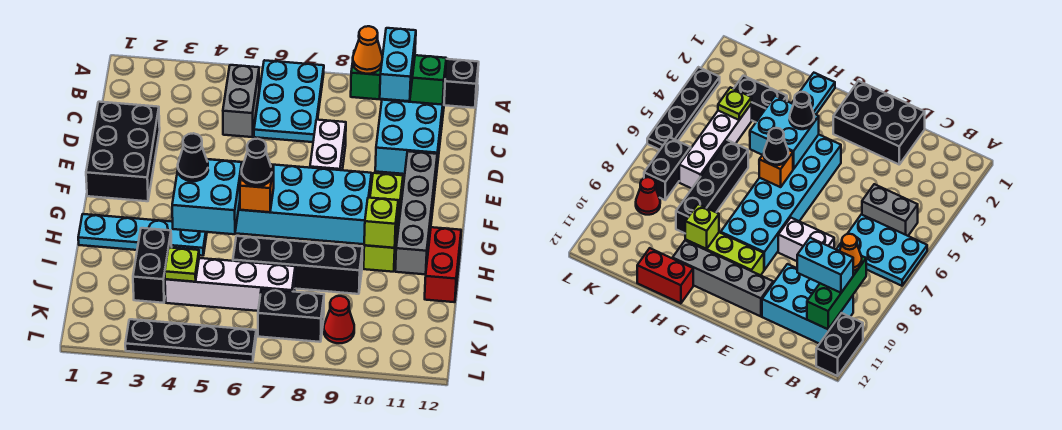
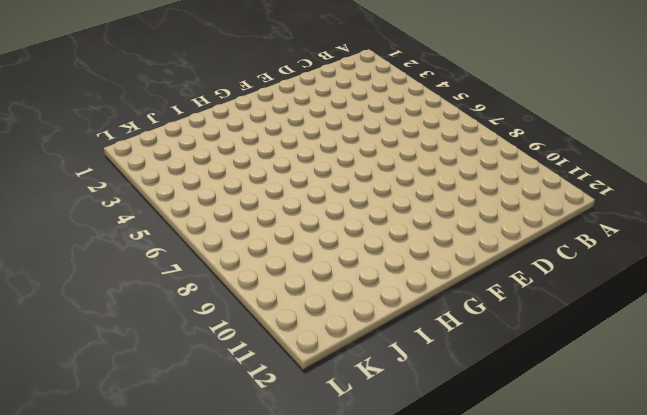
none -> cyan 2x3 plate [254,60,324,142]
none -> black 1x2 brick [444,59,479,108]
none -> grey 1x2 brick [223,65,259,137]

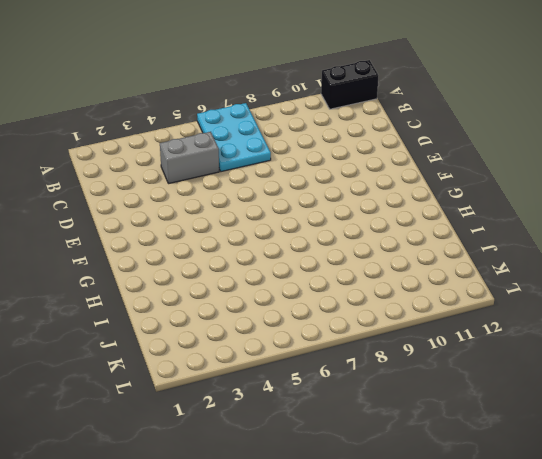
grey 1x2 brick [160,132,219,184] -> grey 1x2 brick turned to [223,65,259,137]
none -> cyan 2x3 brick [375,89,445,175]
none -> black 2x3 brick [86,102,160,201]
none -> white 1x2 brick [310,120,346,170]

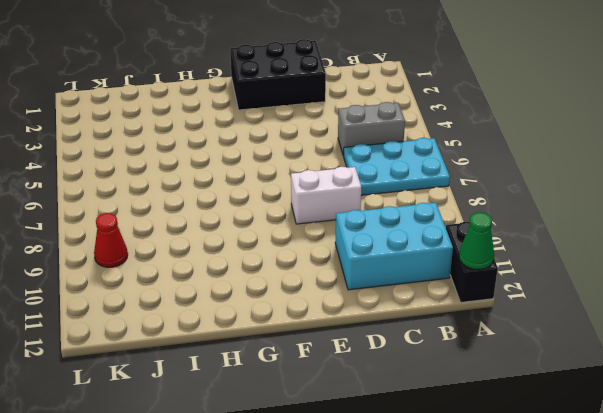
green 1x1 cone [459,212,494,269] -> none
none -> grey 1x4 brick [395,151,437,275]
none -> cyan 2x6 brick [210,159,371,244]
none -> lime 1x3 brick [364,173,403,272]

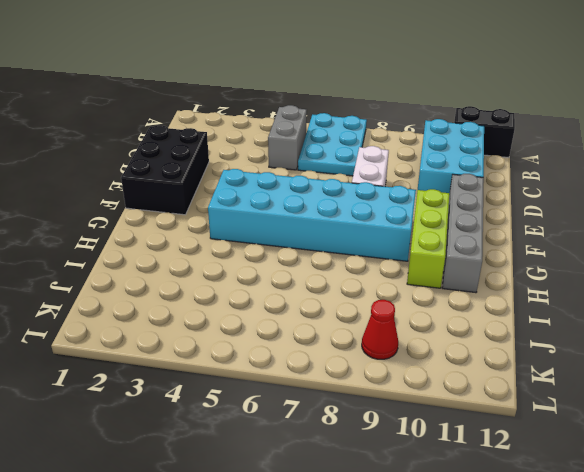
none -> cyan 1x4 plate [78,214,207,256]
none -> red 1x2 brick [425,227,461,302]
none -> black 1x2 brick [133,228,172,303]

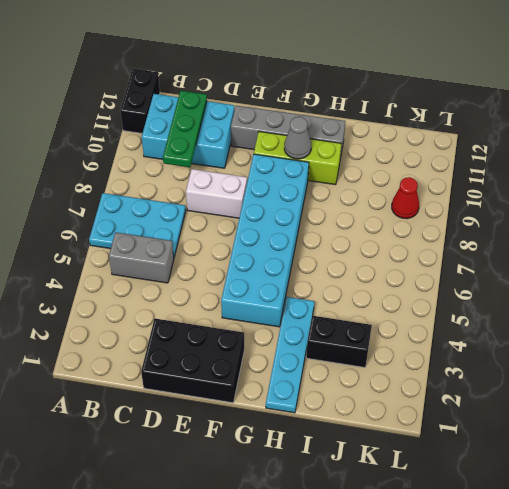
green 1x3 plate [163,91,207,167] -> none
grey 1x1 cone [284,117,311,159] -> none
none -> red 1x2 brick [425,227,461,302]
none -> black 1x4 brick [233,236,363,294]
none -> white 1x4 brick [165,258,295,311]

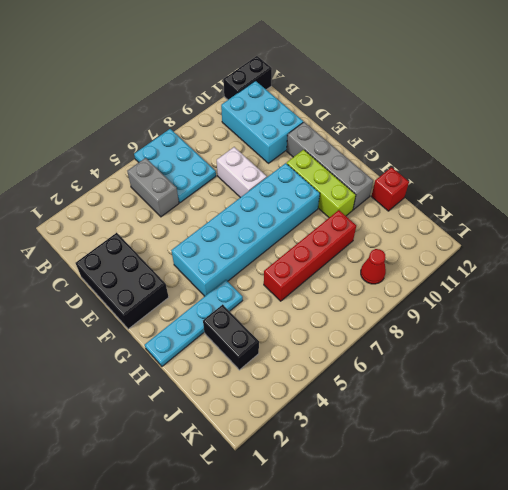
red 1x4 brick [264,210,356,301] -> black 1x4 brick [233,236,363,294]
red 1x1 brick [371,167,409,211] -> red 1x2 brick [425,227,461,302]
none -> white 1x4 brick [165,258,295,311]
none -> black 1x2 brick [258,289,324,342]
none -> black 1x4 plate [125,319,256,362]

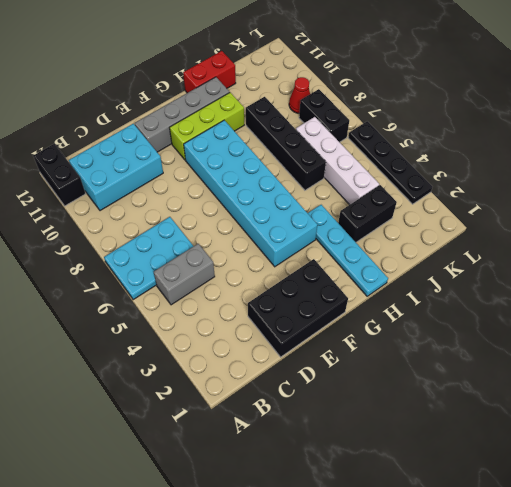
none -> white 1x2 brick [310,120,346,170]
none -> green 1x3 brick [351,50,446,105]
none -> cyan 2x2 brick [172,159,242,234]

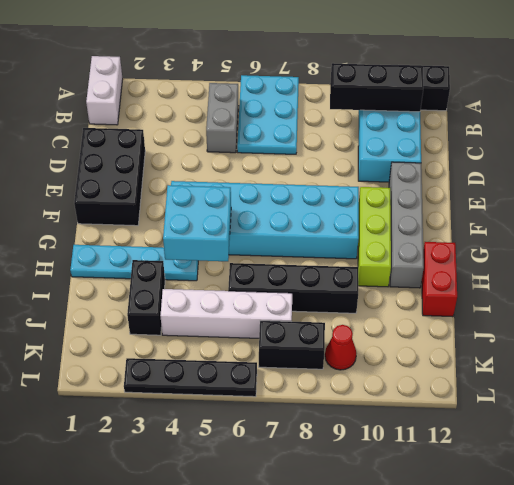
white 1x2 brick [86,56,123,125] -> white 1x2 brick moved to [310,120,346,170]
black 1x3 brick [330,63,423,112] -> green 1x3 brick [351,50,446,105]
none -> orange 1x1 brick [240,163,274,212]
none -> lime 1x1 brick [364,198,398,248]
none -> lime 1x1 plate [165,248,199,282]

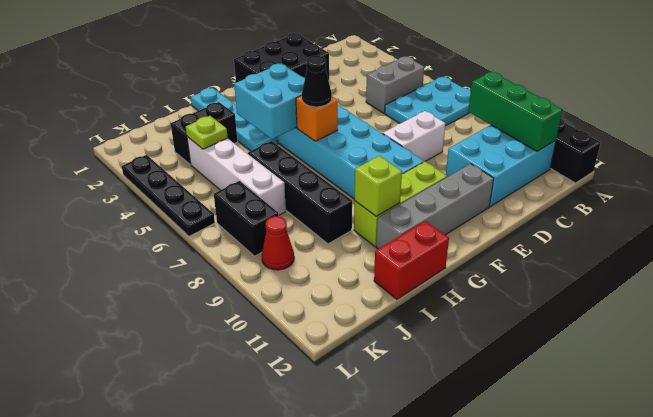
none -> orange 1x1 cone [353,26,382,74]
none -> cyan 1x2 brick [380,28,416,101]
none -> black 1x1 cone [178,133,208,181]

